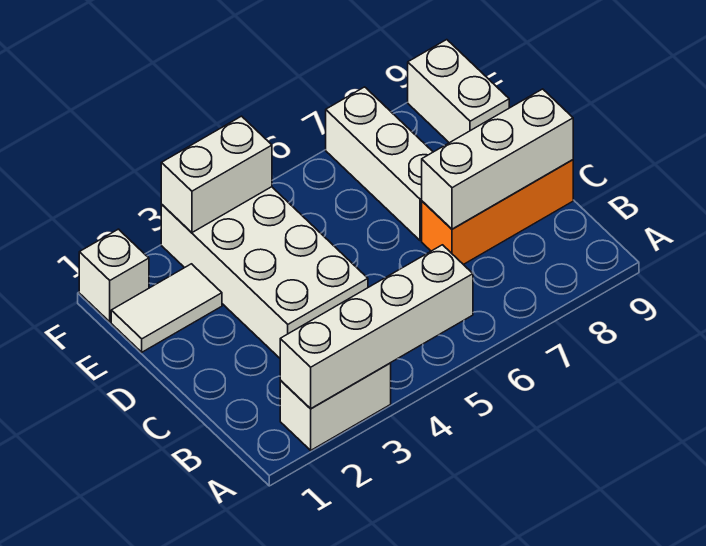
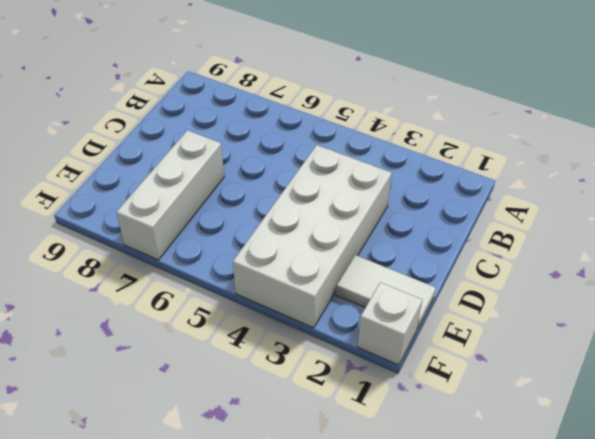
none -> white 1x2 brick [280,363,391,450]
none -> orange 1x3 brick [422,160,573,265]

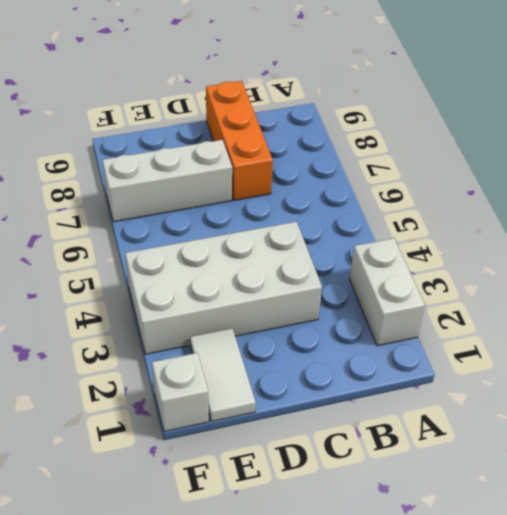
none -> white 1x2 brick [408,40,509,143]
none -> white 1x4 brick [280,245,473,409]

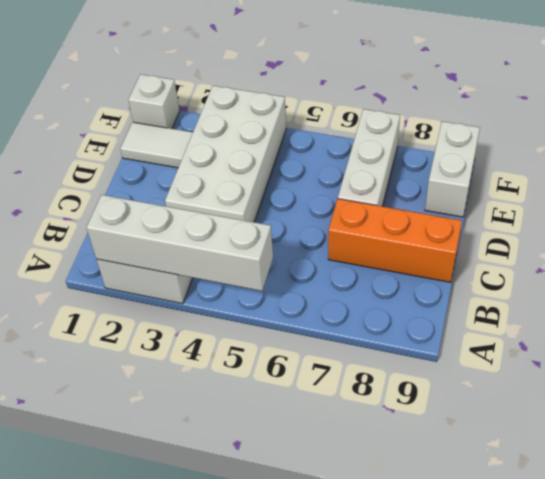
none -> white 1x3 brick [422,89,573,229]
none -> white 1x2 brick [161,116,272,232]

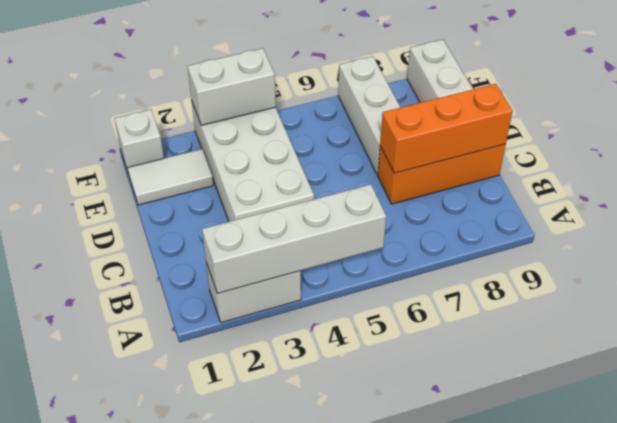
orange 1x3 brick [380,84,513,173] -> white 1x3 brick [422,89,573,229]

